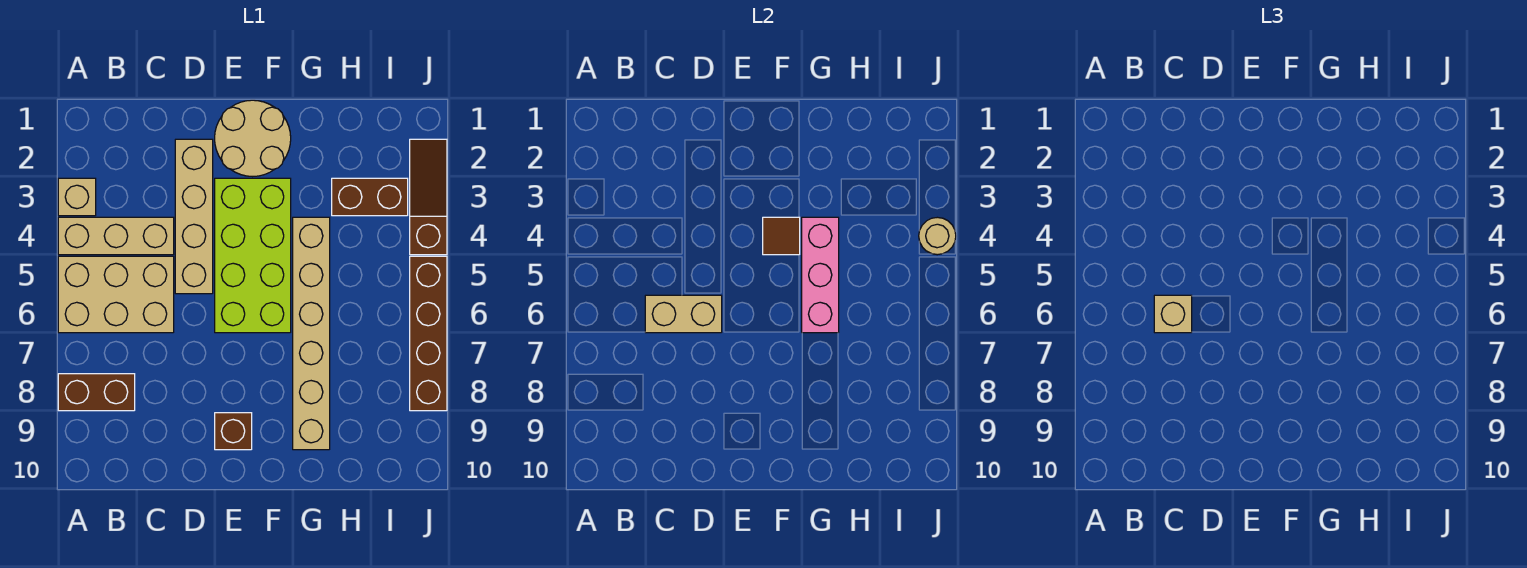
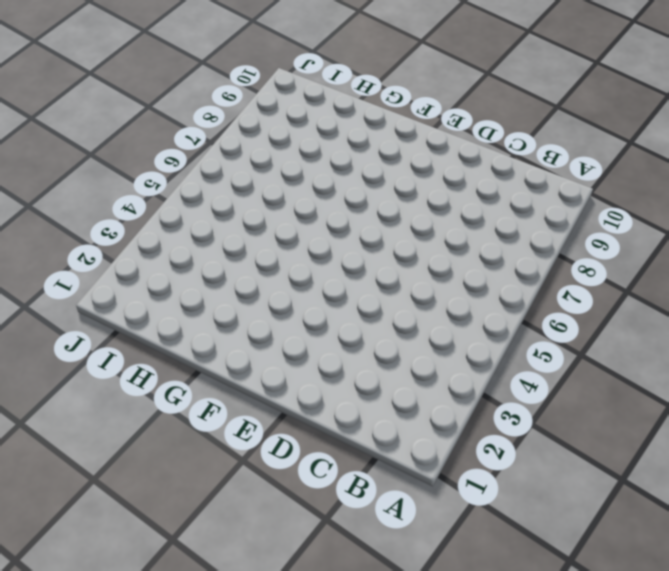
none -> tan 1x1 brick [58,178,96,216]
none -> tan 1x3 brick [58,217,174,255]
none -> tan 2x3 brick [58,256,174,333]

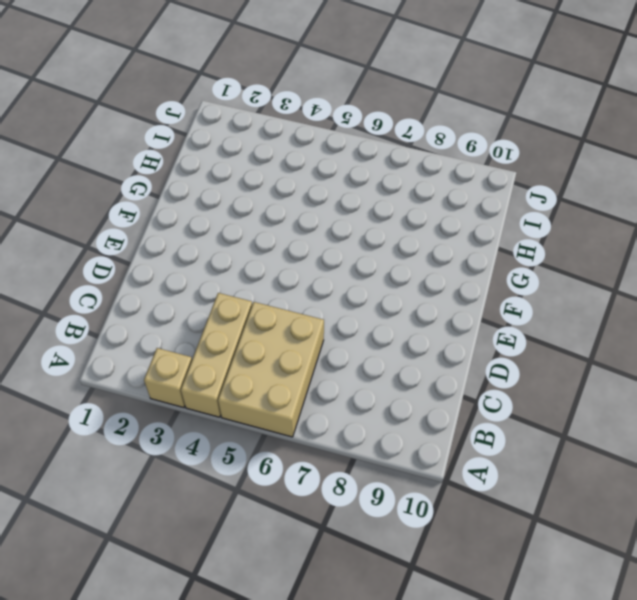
none -> brown 1x2 brick [58,374,135,411]
none -> tan 1x4 brick [175,139,213,294]
none -> tan 2x2 round brick [215,100,291,177]

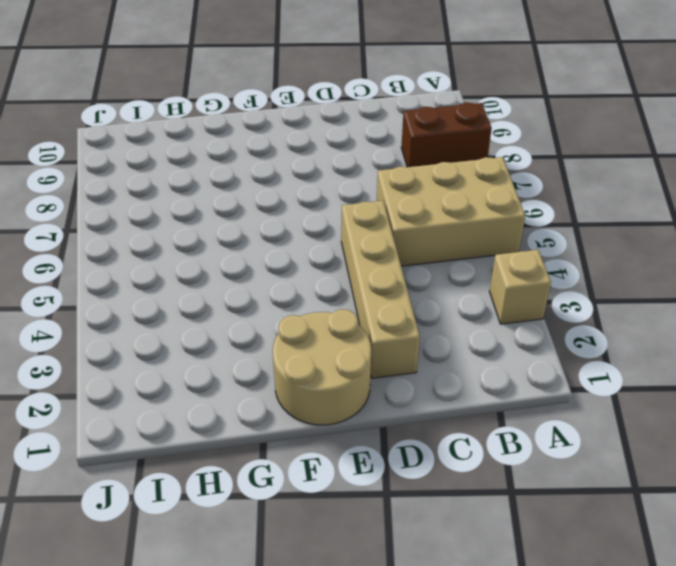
none -> tan 1x3 brick [58,217,174,255]
none -> lime 2x4 brick [215,178,291,333]
none -> brown 1x1 brick [215,413,252,450]

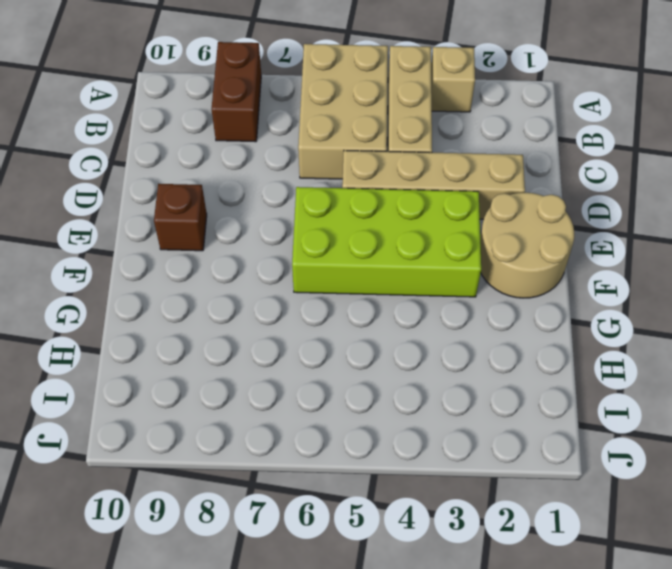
none -> tan 1x6 brick [293,217,330,450]
none -> brown 1x2 brick [332,178,408,216]
none -> brown 1x3 slope [410,139,447,255]

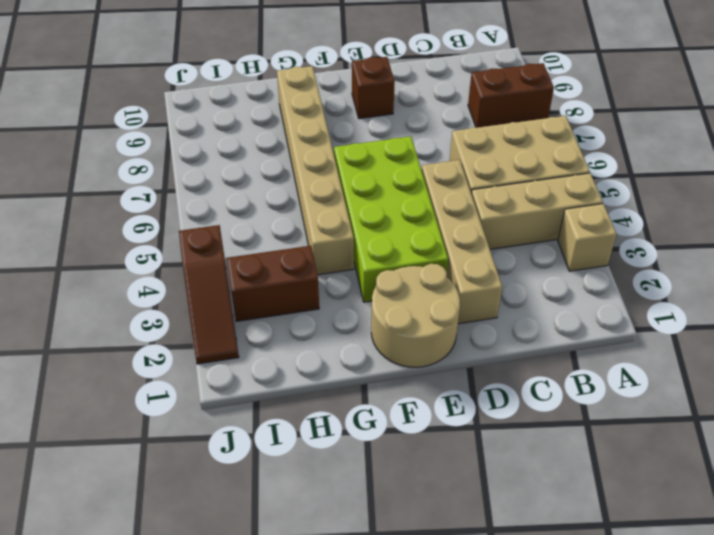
none -> brown 1x4 brick [410,256,447,411]
none -> tan 1x2 brick [645,295,722,333]
none -> brown 1x1 tile [763,217,800,255]

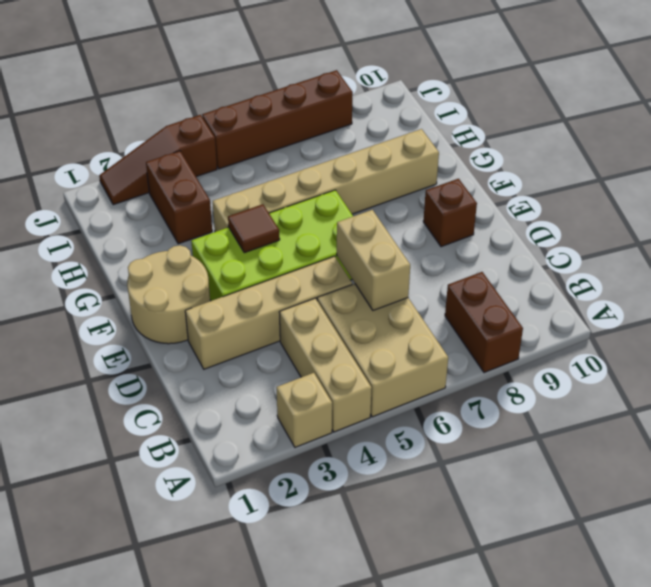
none -> pink 1x3 brick [802,217,839,333]
none -> tan 1x1 round brick [919,217,956,255]
none -> tan 1x1 brick [1154,295,1192,333]

